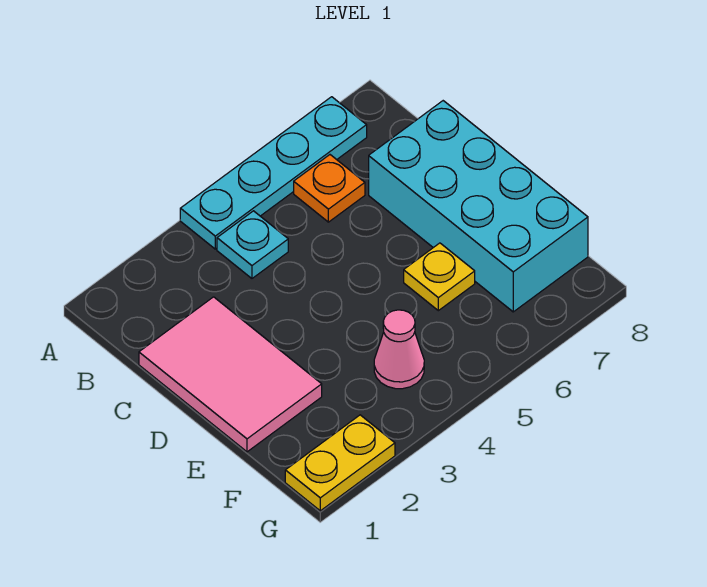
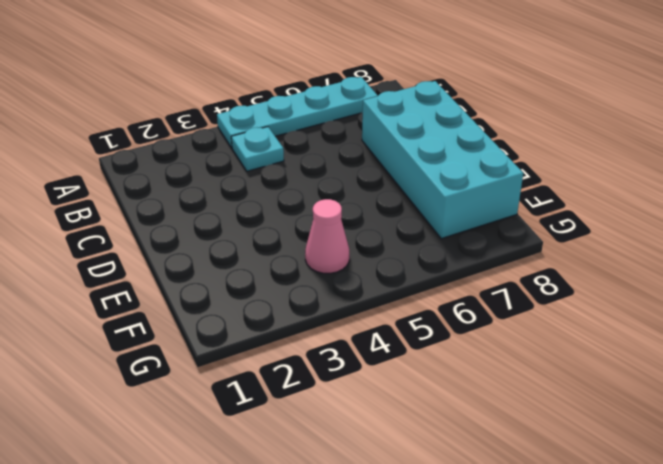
none -> orange 1x1 plate [294,155,365,222]
none -> pink 2x3 tile [139,297,322,452]

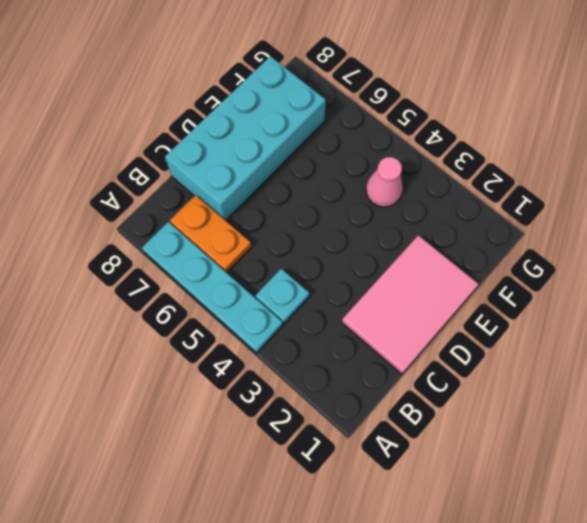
orange 1x2 plate [170,195,251,273] -> orange 1x1 plate [294,155,365,222]
none -> yellow 1x1 plate [404,243,475,311]
none -> yellow 1x2 plate [285,415,395,511]

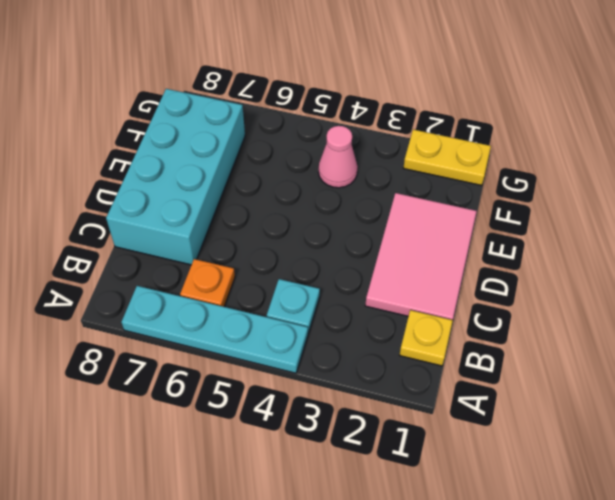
yellow 1x1 plate [400,310,453,366] -> yellow 1x1 plate moved to [404,243,475,311]

